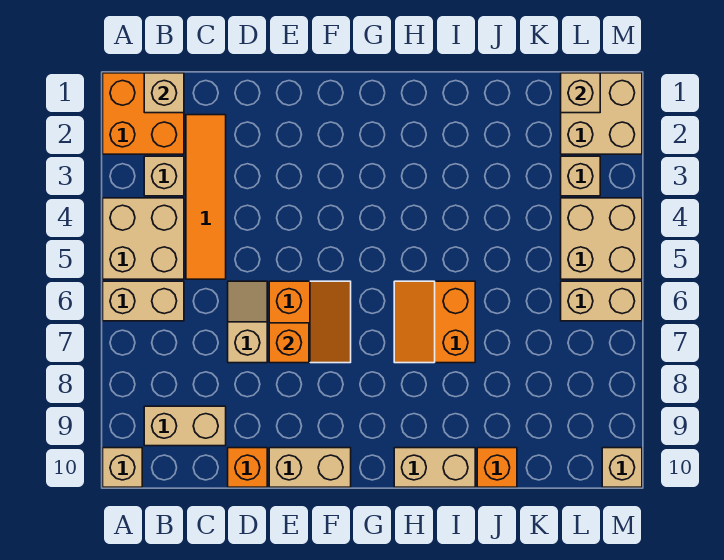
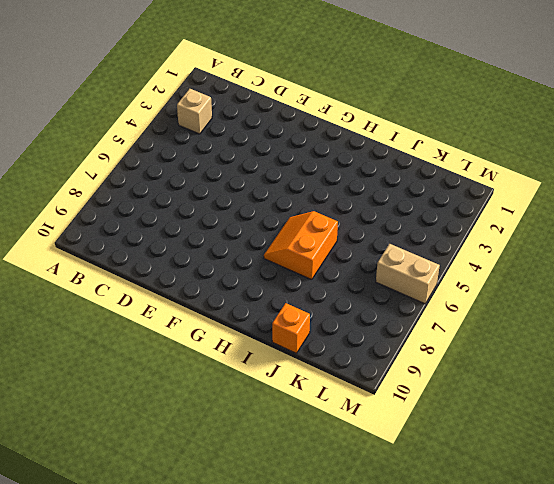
none -> orange 2x2 brick [103,73,184,154]
none -> tan 2x2 brick [103,198,184,279]
none -> tan 1x2 brick [103,281,184,321]

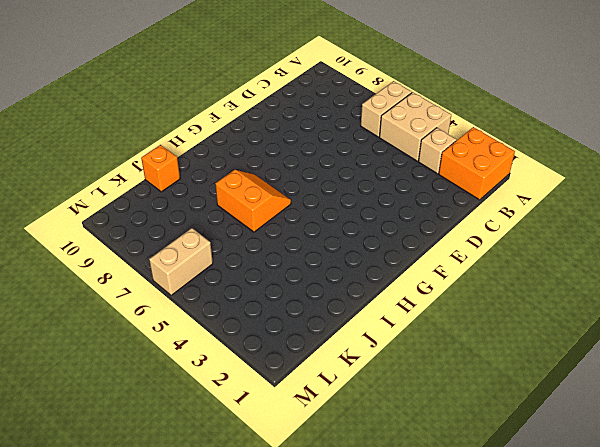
none -> tan 1x1 brick [103,448,142,487]
none -> tan 1x2 brick [144,406,226,446]
none -> orange 1x4 tile [186,115,226,279]

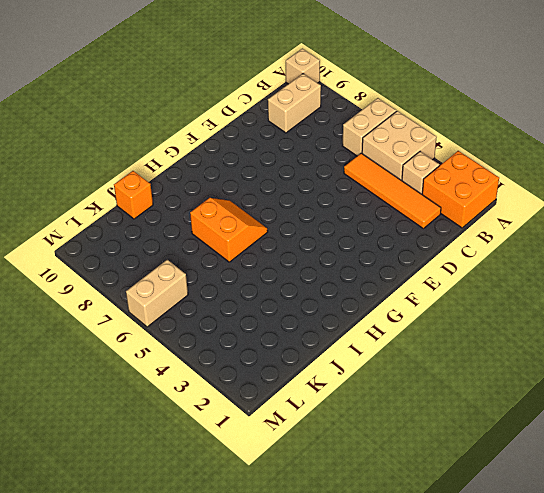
none -> tan 1x2 slope [228,281,267,363]
none -> orange 1x1 brick [228,448,267,487]
none -> orange 2x2 slope [269,281,351,363]

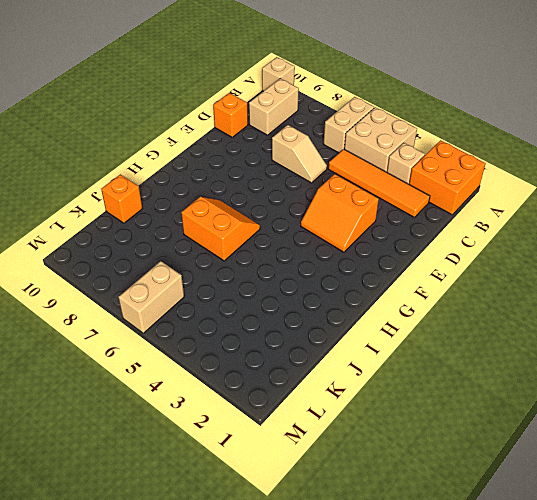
orange 2x2 slope [301,174,379,252] -> orange 2x2 slope moved to [269,281,351,363]
none -> tan 1x2 brick [269,448,351,487]
none -> tan 1x2 brick [394,448,475,487]
none -> tan 2x2 brick [561,73,642,154]

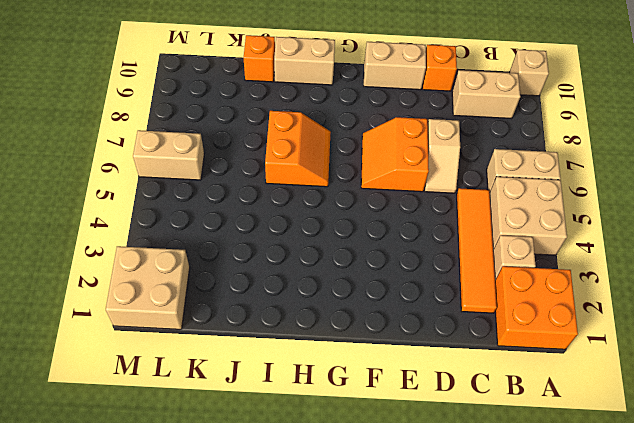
none -> tan 1x1 brick [561,156,600,196]
none -> tan 2x2 brick [561,198,642,279]
none -> tan 1x1 brick [602,448,642,487]

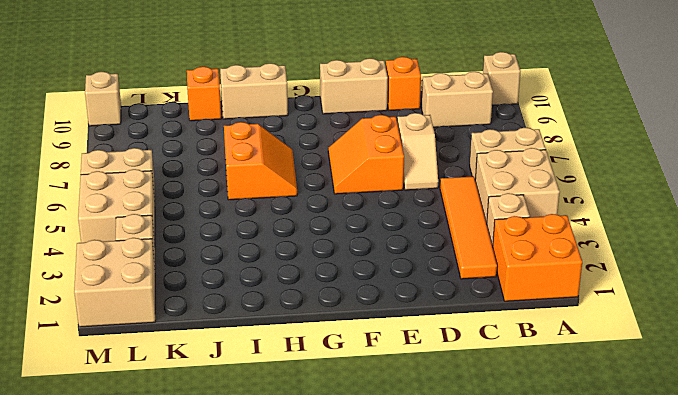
none -> tan 1x1 brick [144,73,184,113]
none -> orange 1x1 brick [269,323,309,363]
none -> tan 1x1 brick [561,73,600,113]

